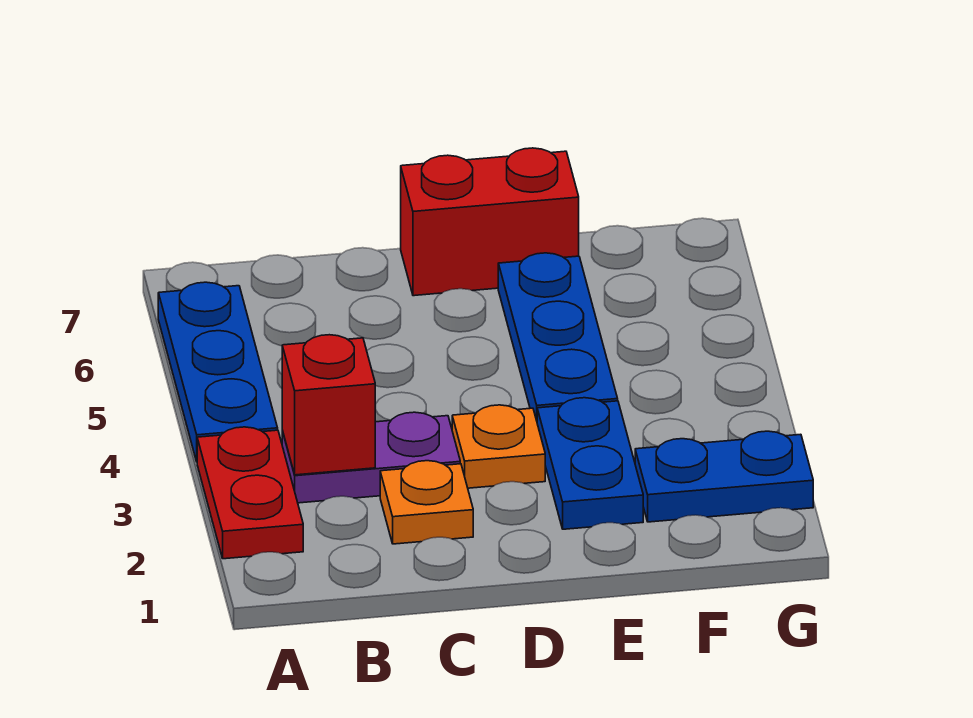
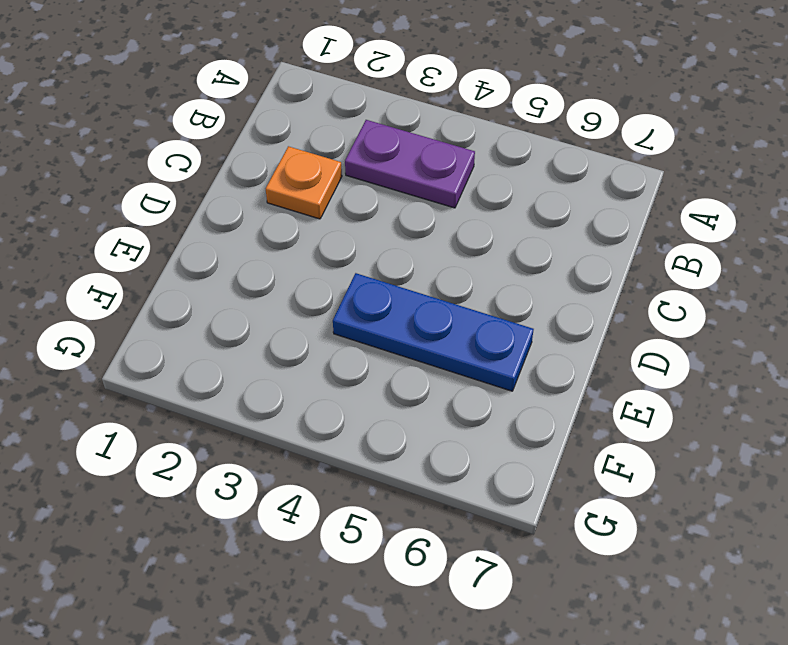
purple 1x2 plate [345,120,475,208] -> purple 1x2 plate turned to [282,412,460,503]
none -> red 1x2 plate [197,427,303,559]
none -> blue 1x3 plate [158,282,278,461]

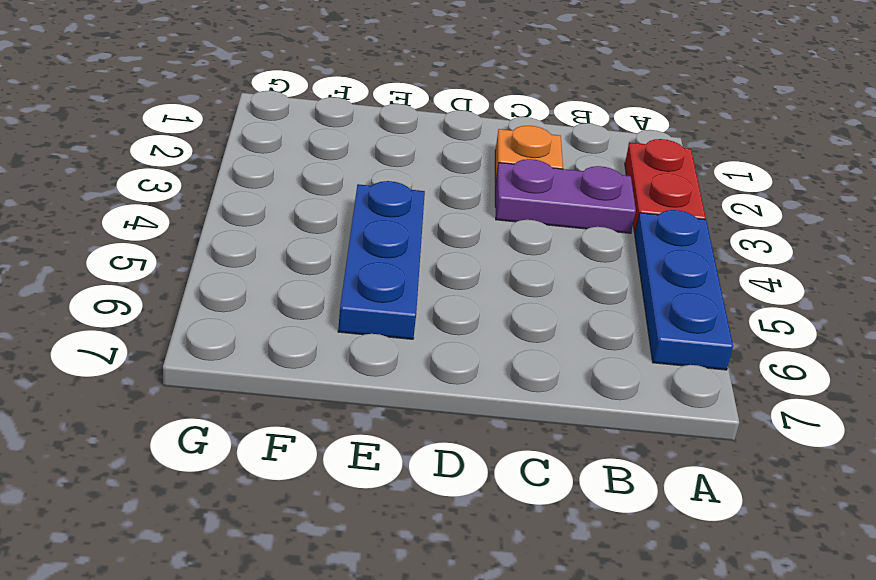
none -> orange 1x1 plate [452,405,545,488]
none -> red 1x2 brick [401,148,579,296]

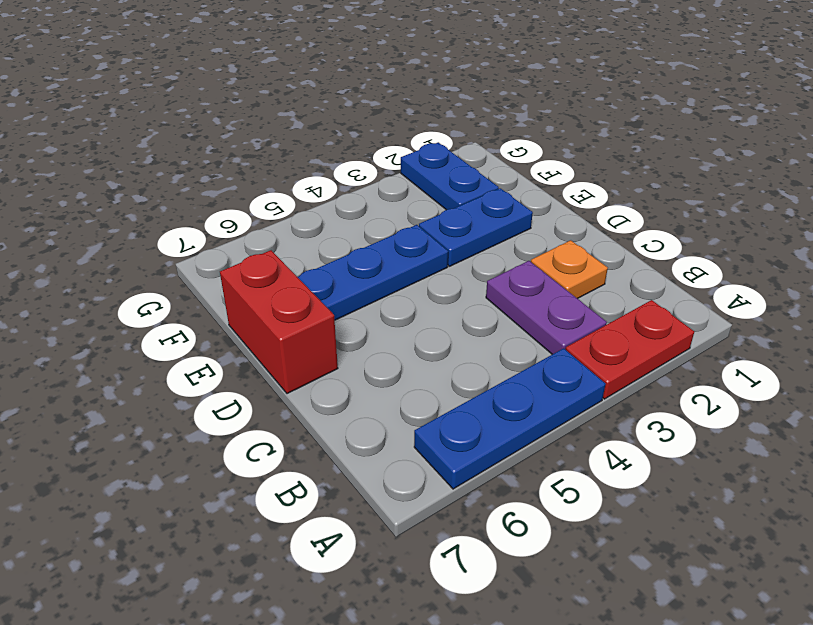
none -> orange 1x1 plate [452,405,545,488]
none -> red 1x1 brick [282,335,375,475]

